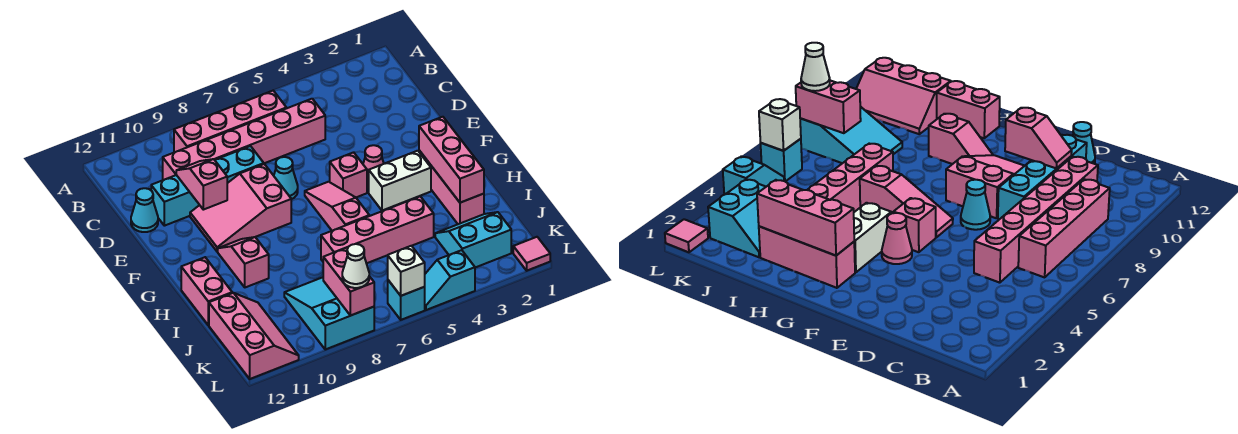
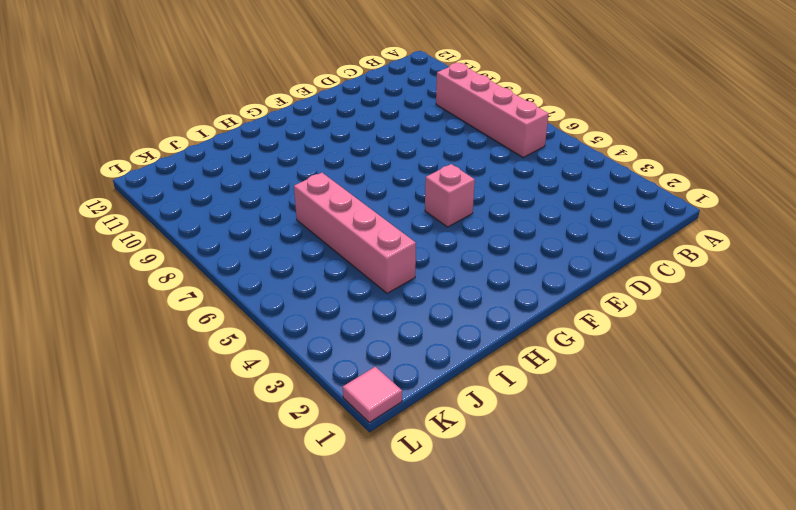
none -> pink 1x6 brick [163,99,325,180]
none -> cyan 1x4 brick [151,146,264,226]
none -> cyan 1x1 cone [131,188,158,232]

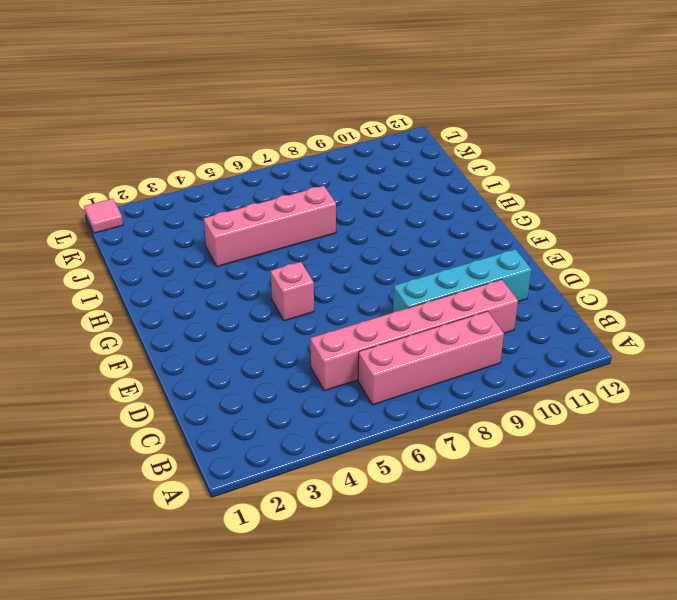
none -> cyan 1x1 cone [131,188,158,232]
none -> cyan 1x1 cone [274,157,298,199]
none -> pink 2x3 slope [190,164,291,252]

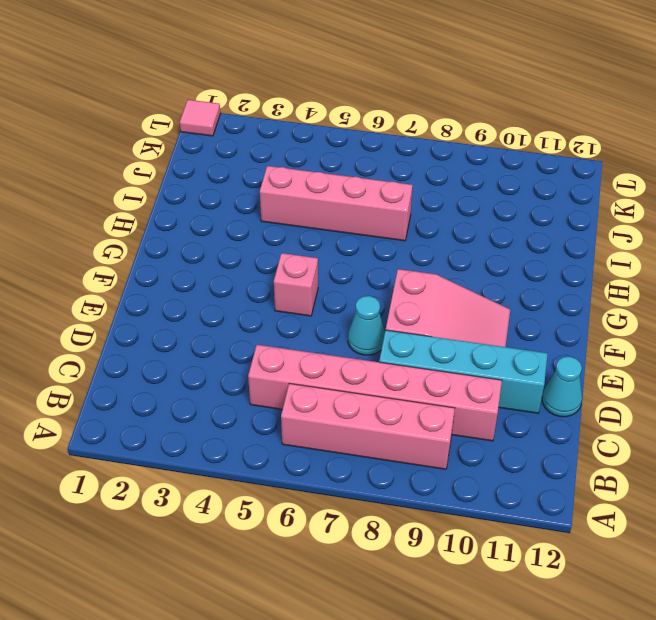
none -> pink 1x1 cone [363,145,384,189]
none -> pink 1x3 slope [305,182,369,231]
none -> pink 1x3 brick [419,150,484,224]

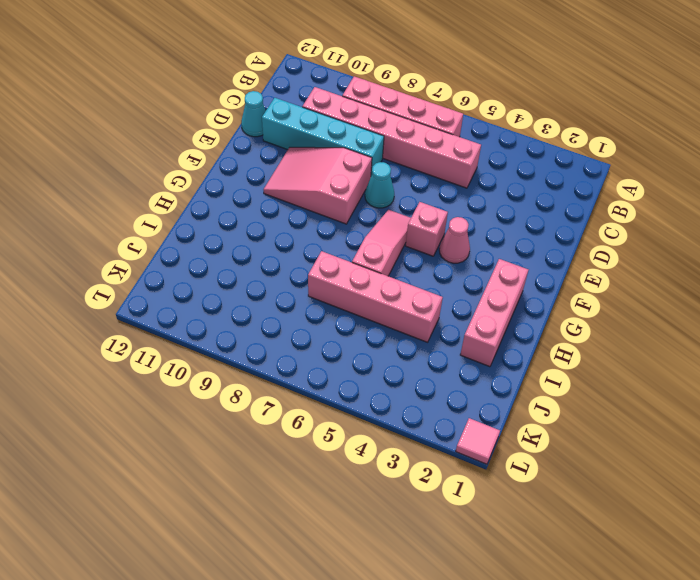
none -> white 1x2 brick [369,151,431,211]
none -> pink 1x2 slope [218,237,269,287]
none -> pink 1x2 brick [181,257,232,325]

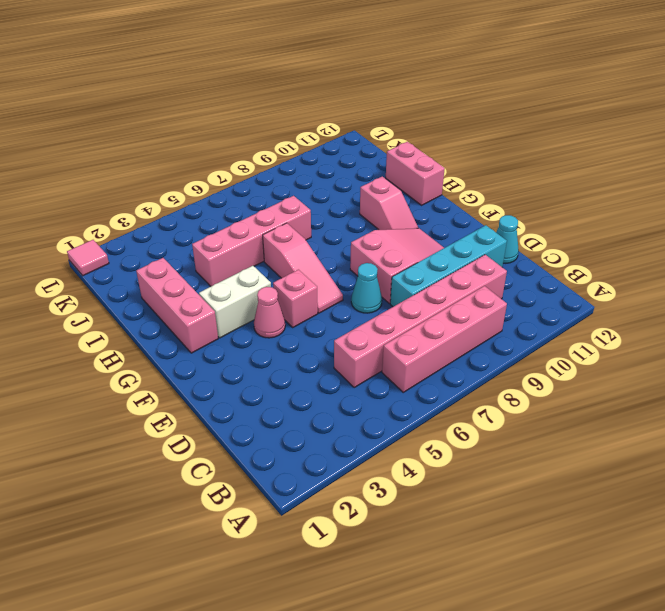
none -> cyan 2x2 slope [435,212,511,268]
none -> cyan 2x3 slope [284,277,374,349]
none -> pink 2x3 slope [209,293,299,379]

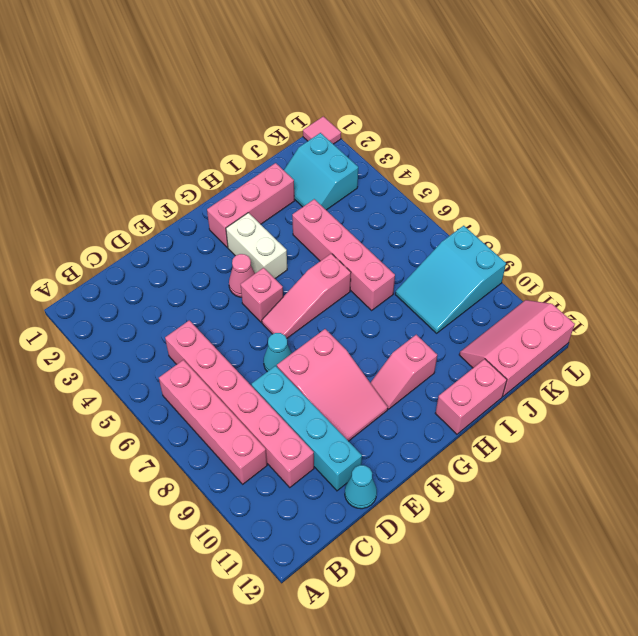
none -> cyan 1x2 slope [425,250,475,310]
none -> cyan 1x1 brick [388,280,425,320]
none -> pink 1x2 slope [176,159,227,210]

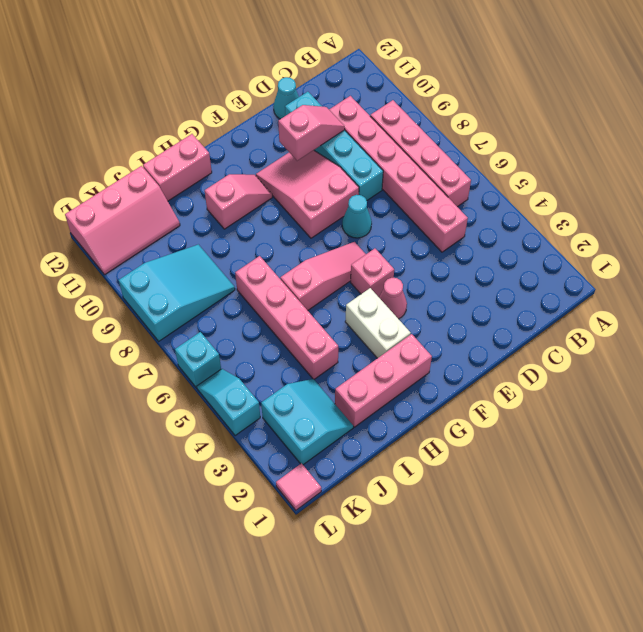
none -> pink 1x3 brick [419,117,484,203]
none -> pink 1x2 brick [323,248,374,315]
none -> white 1x1 brick [388,246,425,296]

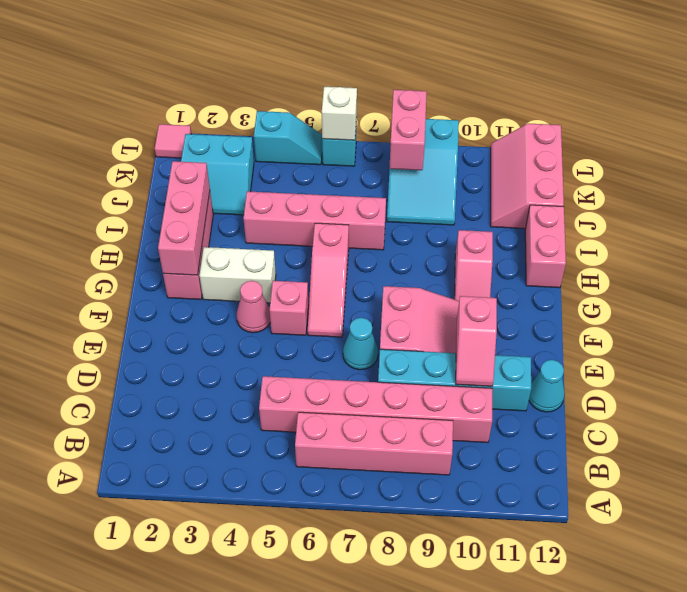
none -> white 1x1 cone [342,244,369,288]

